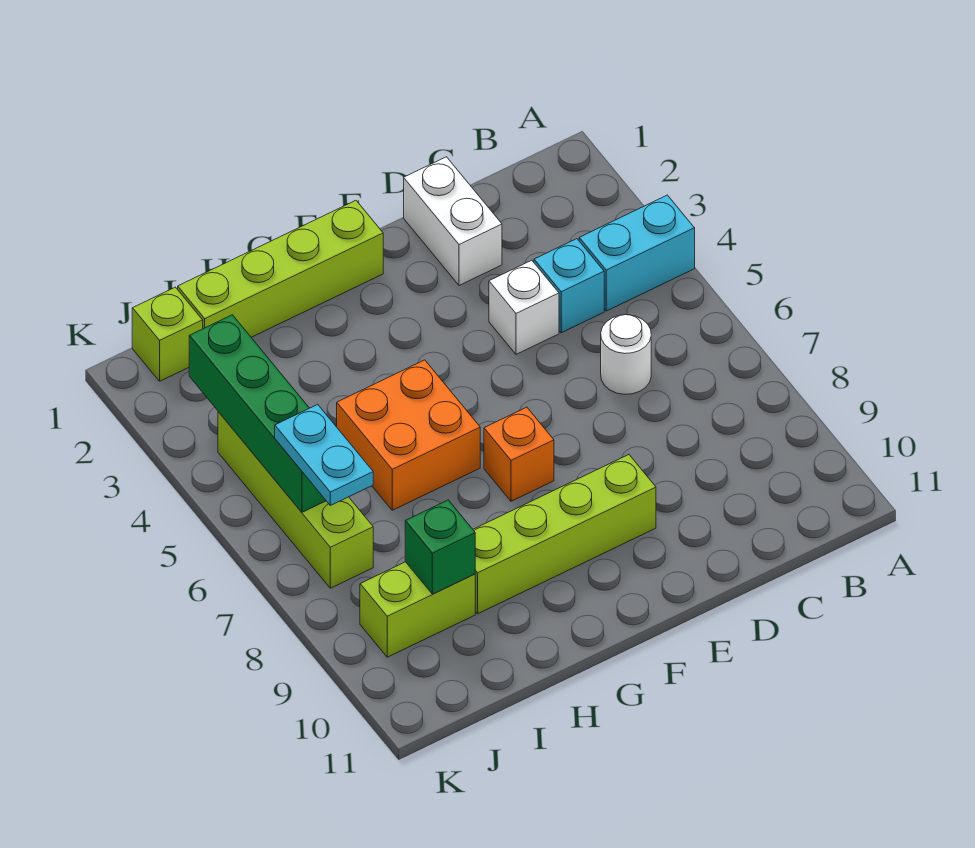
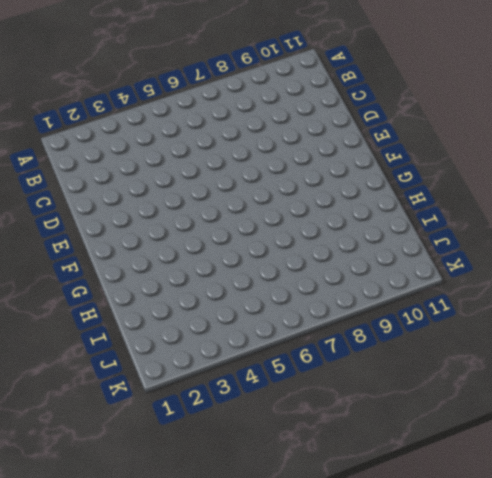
none -> cyan 1x2 brick [579,195,695,311]
none -> cyan 1x1 brick [534,239,604,333]
none -> white 1x1 round brick [601,315,651,394]

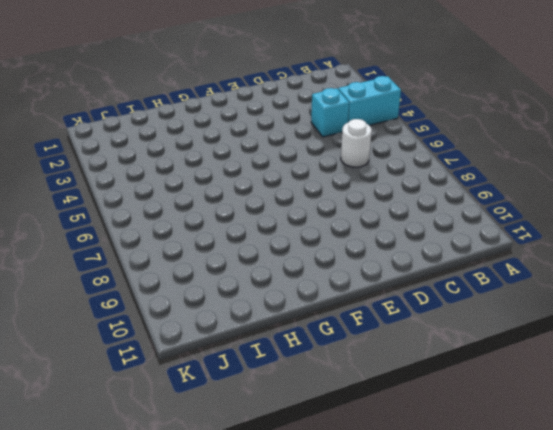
none -> white 1x2 brick [404,157,502,286]
none -> white 1x1 brick [489,260,559,354]
none -> lime 1x4 brick [473,455,656,614]

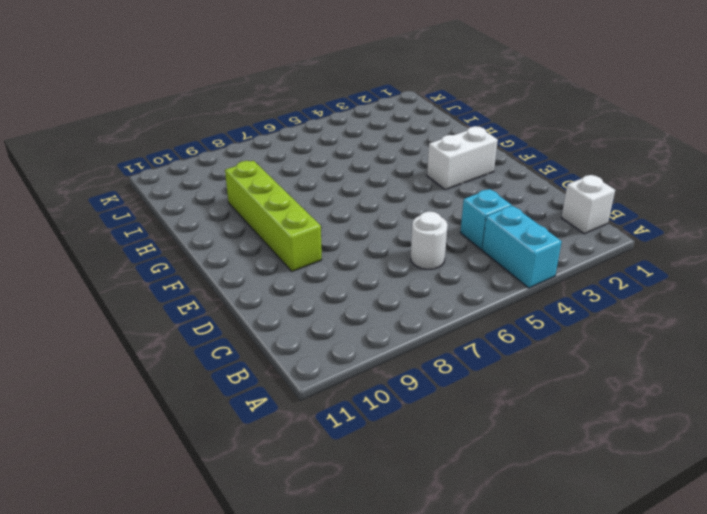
white 1x1 brick [561,175,615,234] -> white 1x1 brick moved to [489,260,559,354]
white 1x2 brick [427,126,498,190] -> white 1x2 brick moved to [404,157,502,286]
none -> lime 1x4 brick [178,201,383,337]
none -> orange 1x1 brick [484,407,554,501]
none -> orange 2x2 brick [337,360,480,510]

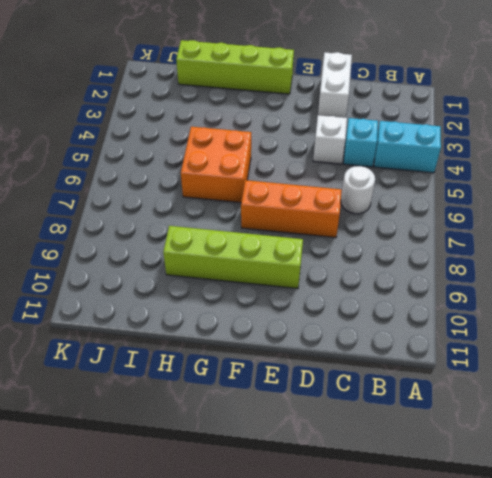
orange 1x3 brick [241,180,342,238] -> orange 1x1 brick [484,407,554,501]
none -> lime 1x2 brick [360,562,475,657]
none -> lime 1x1 brick [132,287,203,381]
none -> lime 1x4 brick [218,412,373,588]

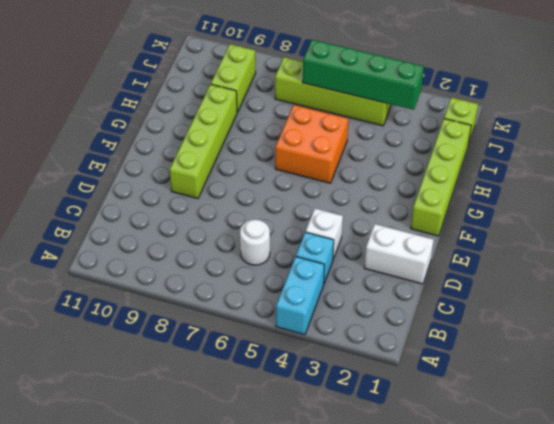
none -> orange 1x1 brick [484,407,554,501]
none -> green 1x1 brick [405,500,475,594]
none -> cyan 1x2 plate [275,404,373,505]

